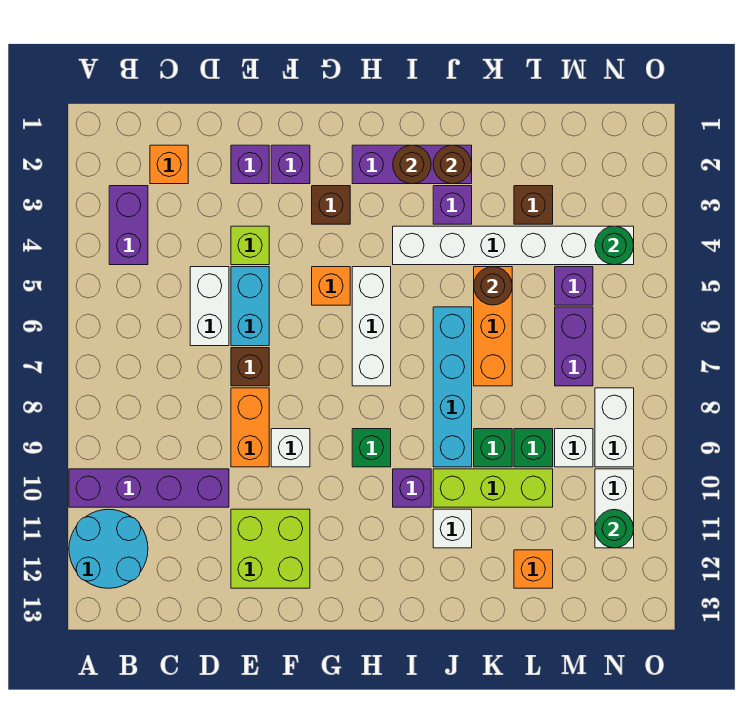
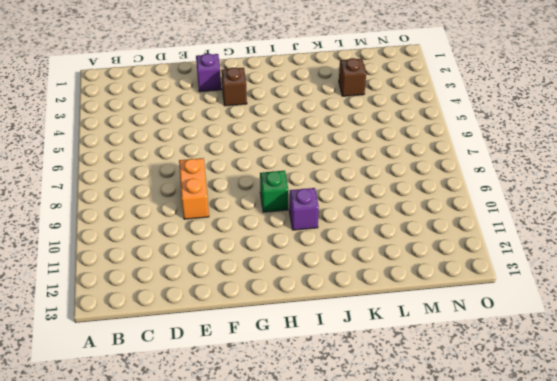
none -> purple 1x4 brick [69,469,229,507]
none -> cyan 2x2 round brick [69,509,148,588]
none -> purple 1x2 brick [109,186,148,265]
none -> orange 1x1 brick [150,145,188,184]

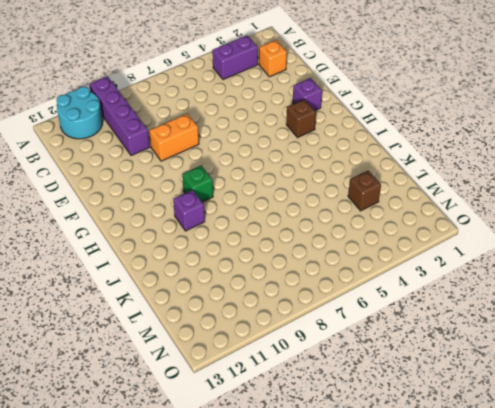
none -> white 1x2 brick [190,267,229,346]
none -> purple 1x1 brick [231,145,269,184]
none -> lime 1x1 brick [231,226,269,265]
none -> cyan 1x2 brick [231,267,269,346]

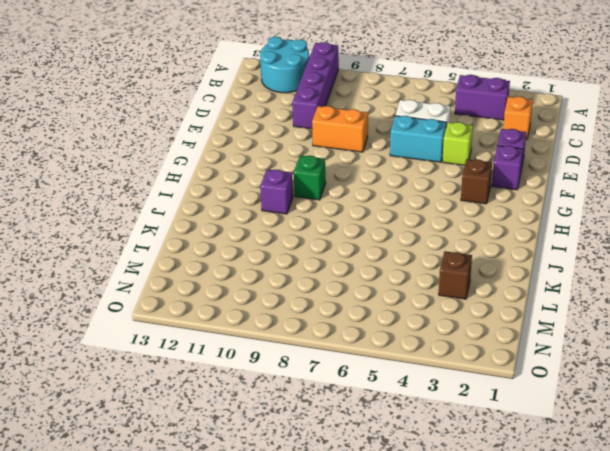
none -> brown 1x1 brick [231,348,269,386]
none -> lime 2x2 brick [231,509,310,588]
none -> white 1x1 brick [271,429,310,467]
none -> orange 1x1 brick [312,267,350,305]

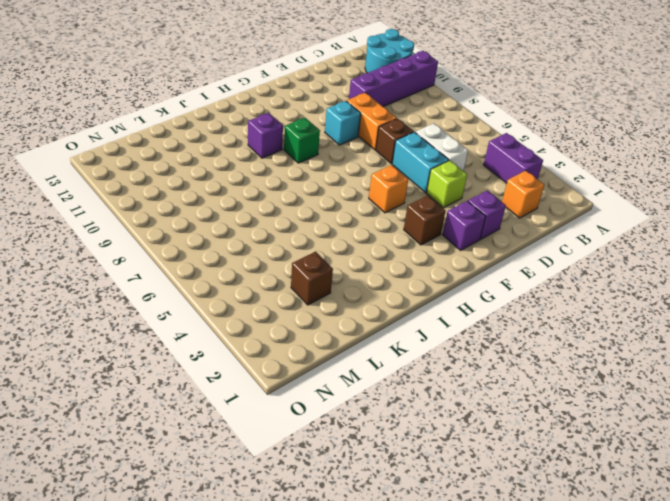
cyan 1x1 brick [325,101,361,145] -> white 1x1 brick [271,429,310,467]
none -> lime 2x2 brick [231,509,310,588]
none -> purple 1x3 brick [352,145,472,184]
none -> white 1x3 brick [352,267,391,386]
none -> white 1x6 brick [393,226,634,265]

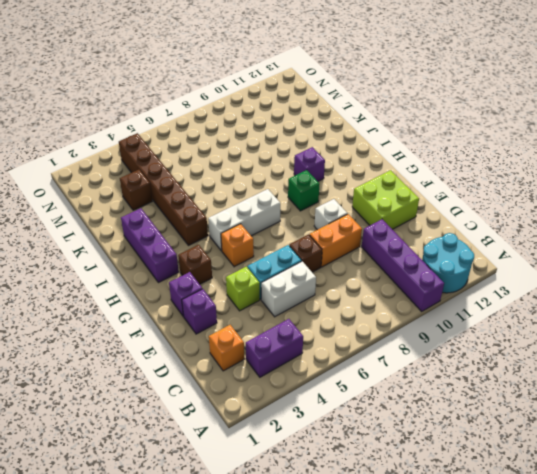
brown 1x6 brick [119,133,208,246] -> white 1x6 brick [393,226,634,265]
none -> purple 1x1 brick [433,186,472,224]
none -> cyan 1x4 brick [433,307,472,467]
none -> lime 1x3 brick [433,469,553,507]
none -> white 1x1 brick [433,509,472,548]

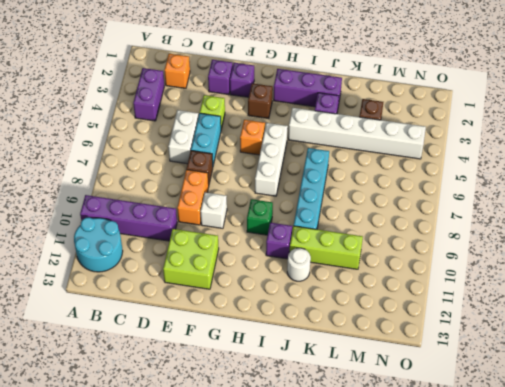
white 1x1 round brick [287,248,311,281] -> white 1x1 brick [433,509,472,548]
none -> orange 1x3 brick [474,267,512,386]
none -> green 1x1 brick [474,429,512,467]
none -> green 1x1 brick [514,429,553,467]
none -> orange 1x1 brick [514,550,553,588]

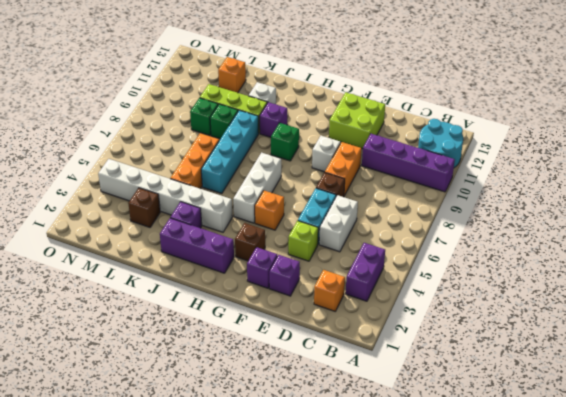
none -> purple 1x1 brick [555,267,593,305]
none -> purple 1x2 brick [555,307,593,386]
none -> white 1x1 brick [555,429,593,467]
none -> white 1x2 brick [595,388,634,467]

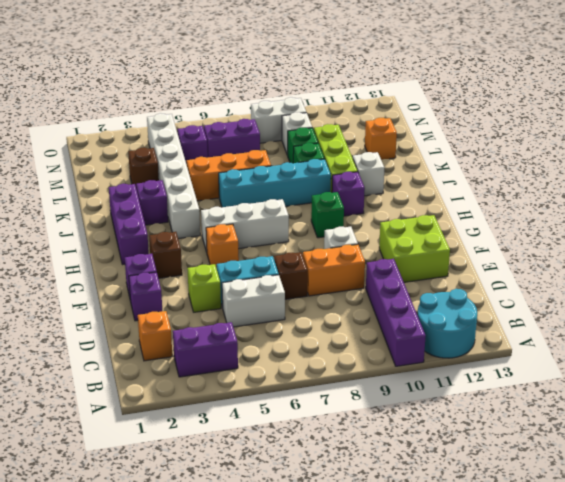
none -> white 1x2 brick [595,469,634,548]
none -> brown 1x1 round brick [393,145,431,184]
none -> brown 1x1 round brick [433,145,472,184]
none -> brown 1x1 round brick [474,267,512,305]

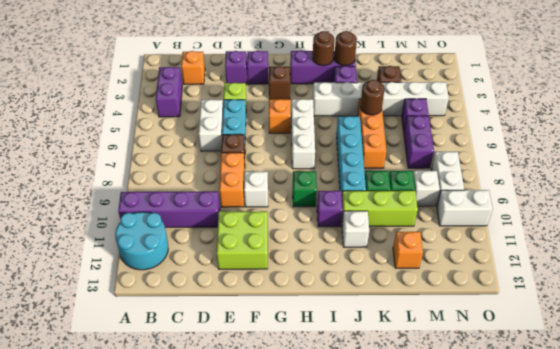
white 1x2 brick [437,190,493,226] -> white 1x2 brick turned to [595,469,634,548]
none -> green 1x1 round brick [595,226,634,265]
none -> green 1x1 round brick [595,509,634,548]

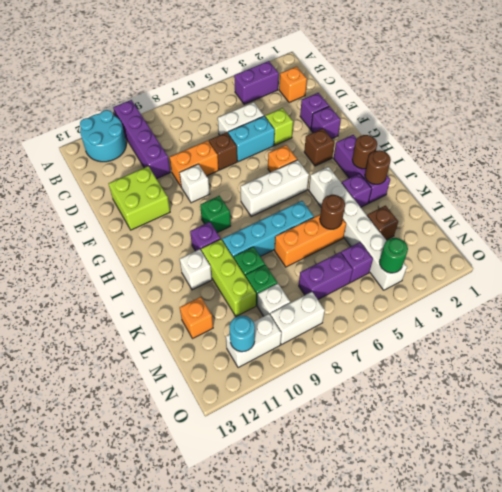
cyan 1x1 round brick [229,316,255,352] -> green 1x1 round brick [595,509,634,548]

